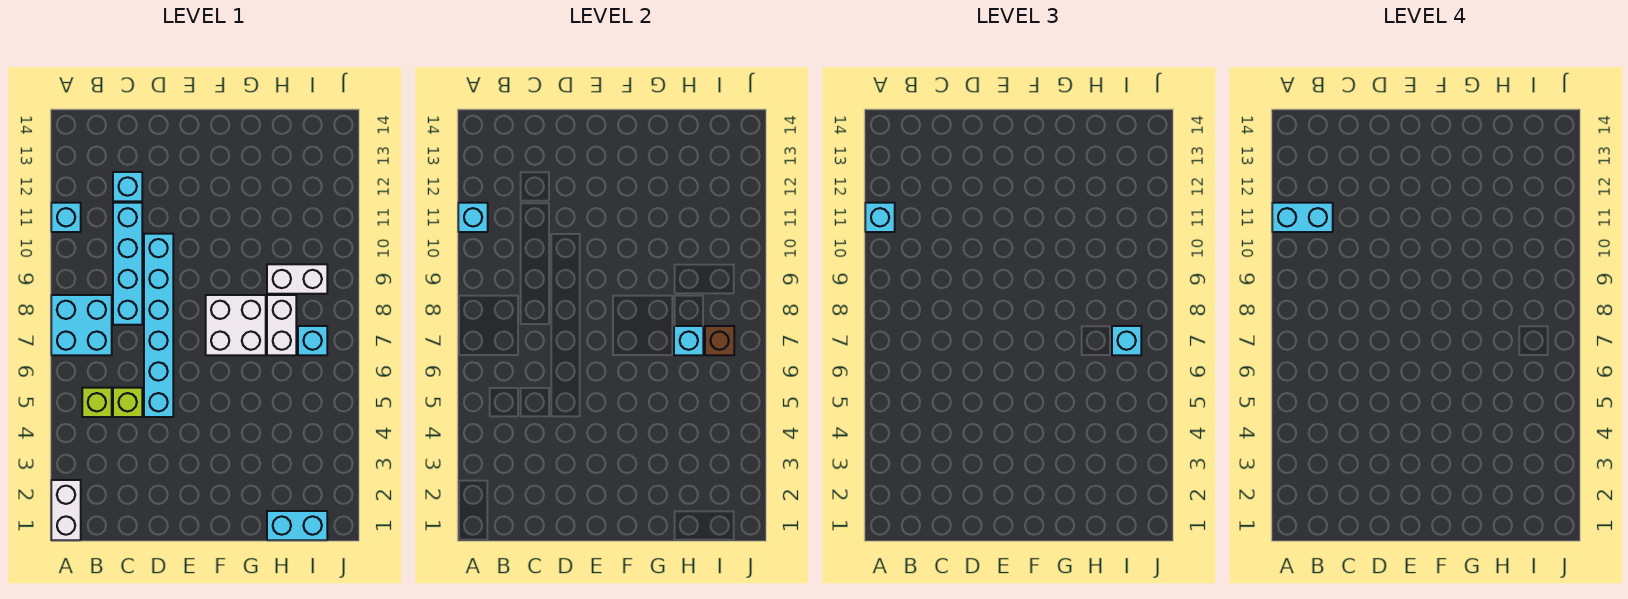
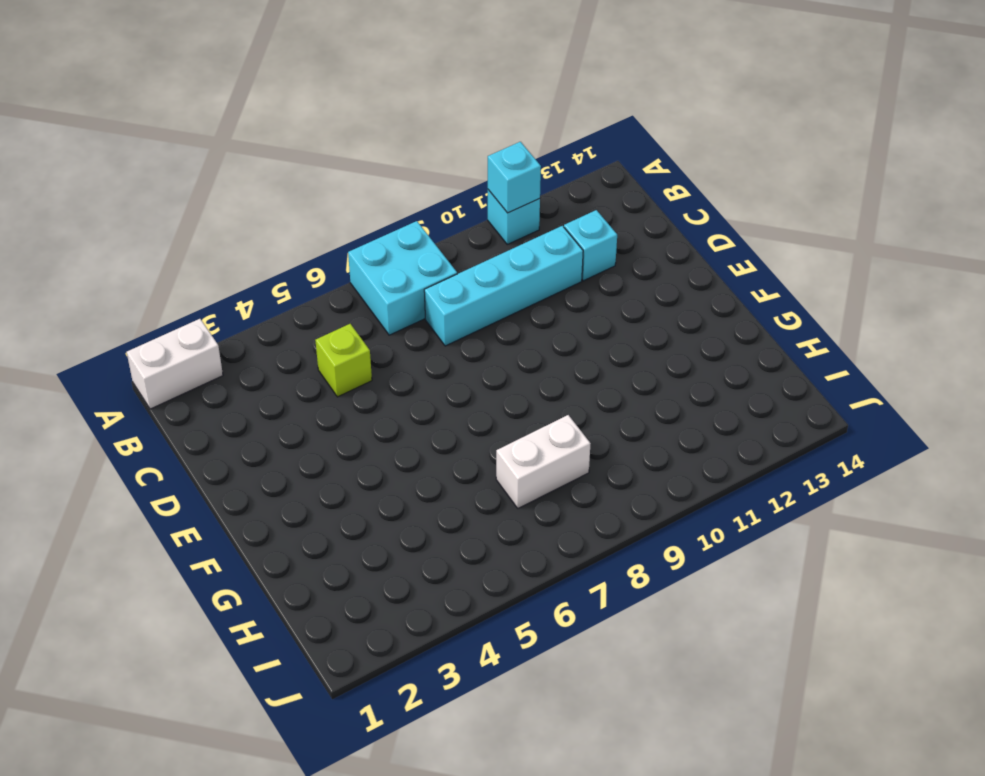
none -> lime 1x1 brick [82,388,112,417]
none -> cyan 1x6 brick [144,234,173,417]
none -> white 2x2 brick [206,295,266,355]

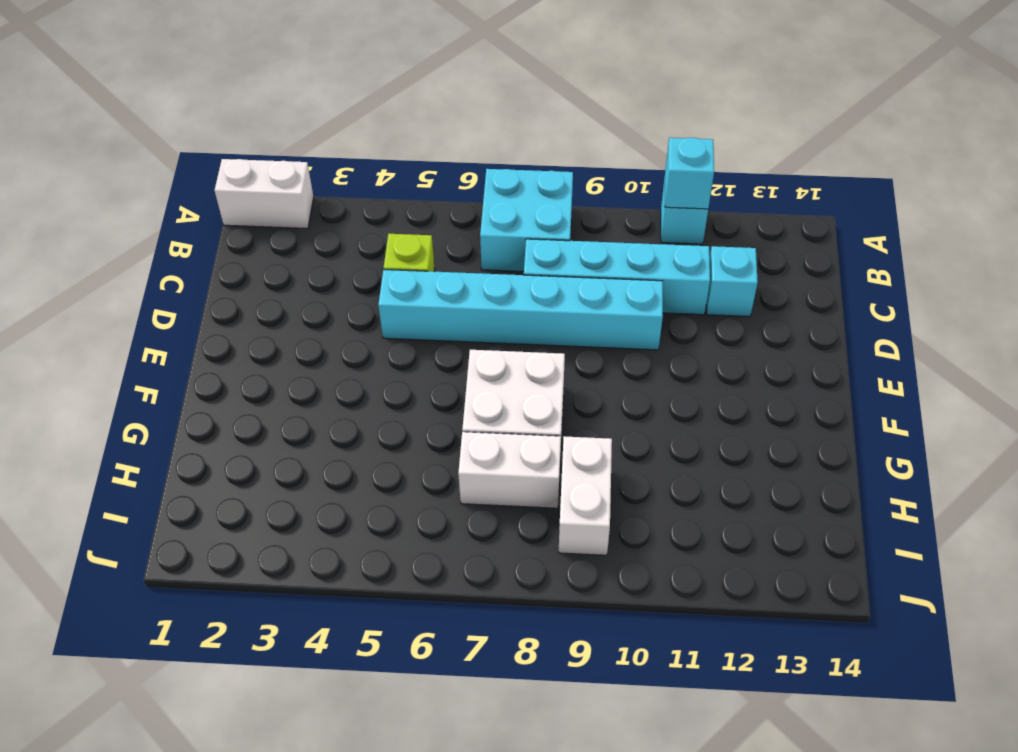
none -> lime 1x1 brick [82,388,112,417]
none -> cyan 1x2 brick [267,511,327,540]
none -> cyan 1x1 brick [298,326,327,355]

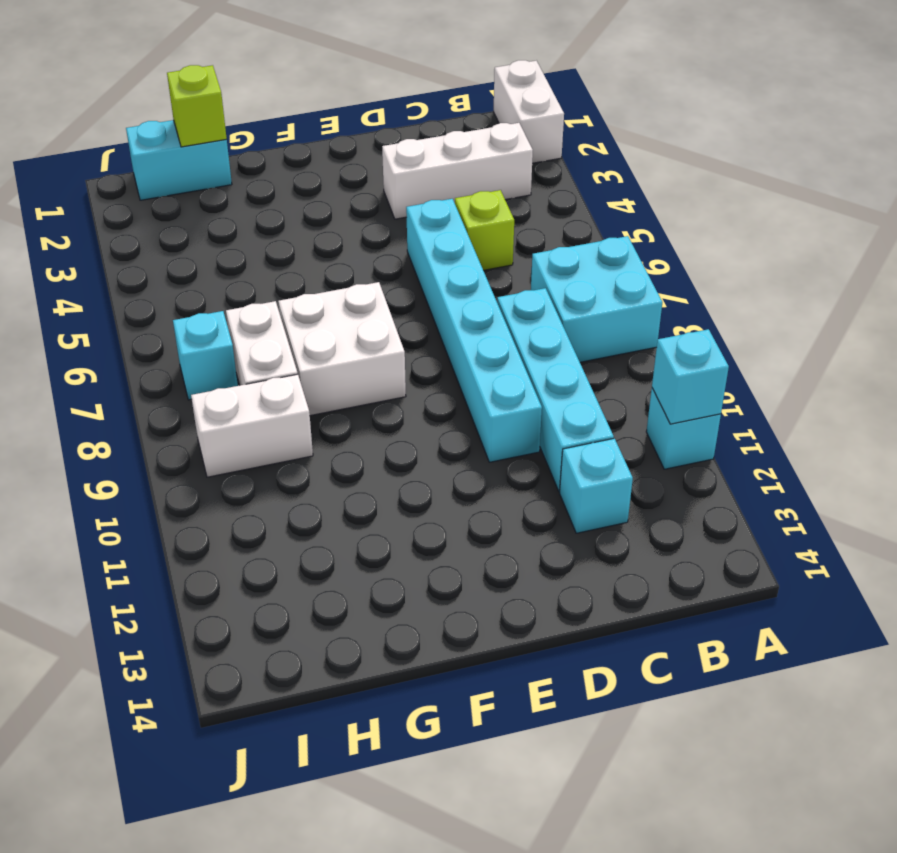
white 1x3 brick [382,123,533,219] -> none
lime 1x1 brick [167,65,227,147] -> lime 1x1 brick moved to [82,388,112,417]
none -> cyan 1x1 brick [674,326,703,355]
none -> brown 1x1 brick [705,326,734,355]
none -> cyan 1x1 brick [865,203,895,232]

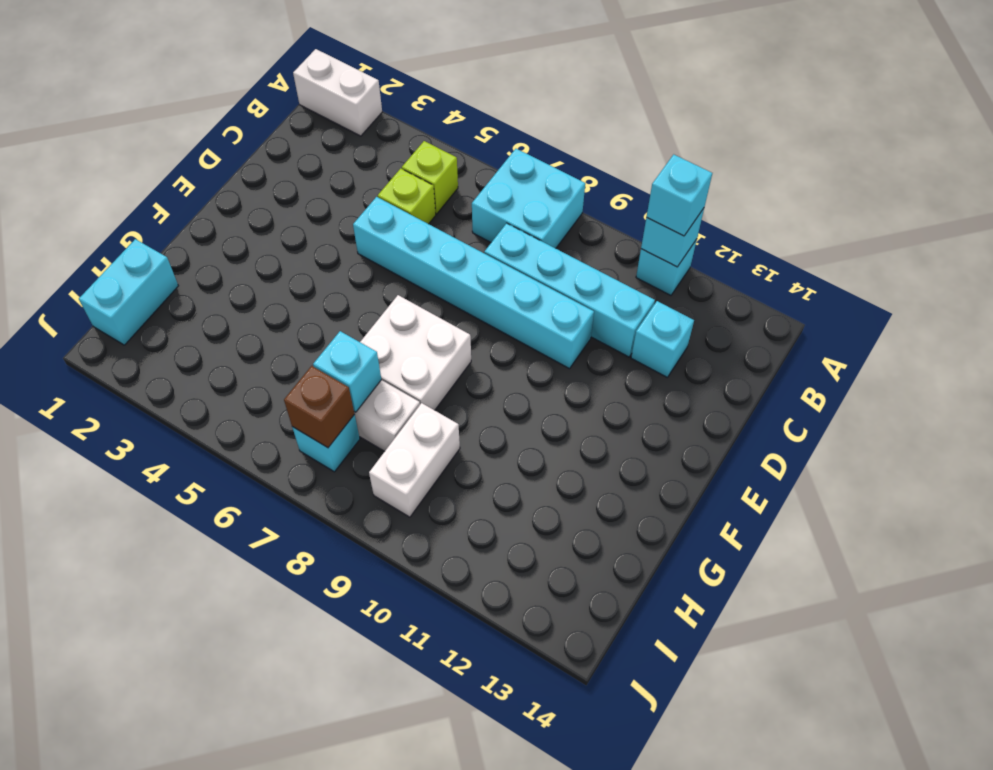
none -> cyan 1x1 brick [1112,326,1141,355]
none -> cyan 1x2 brick [1272,203,1333,232]

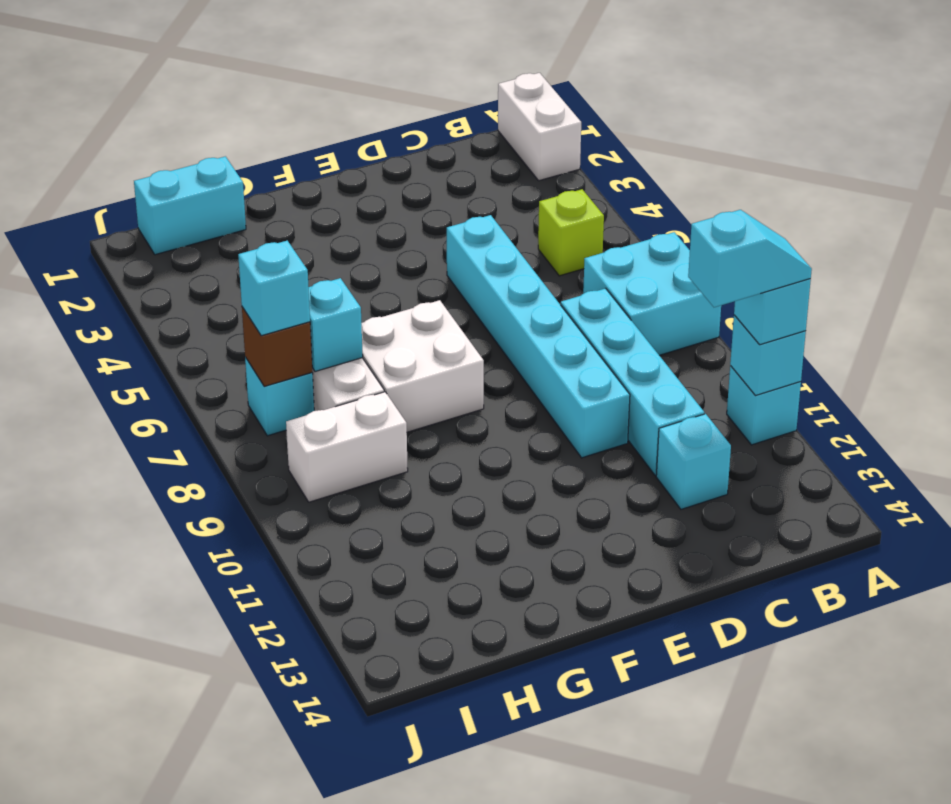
cyan 1x2 slope [688,210,812,307] -> cyan 1x2 brick [1272,203,1333,232]
none -> lime 1x1 brick [113,388,142,417]

